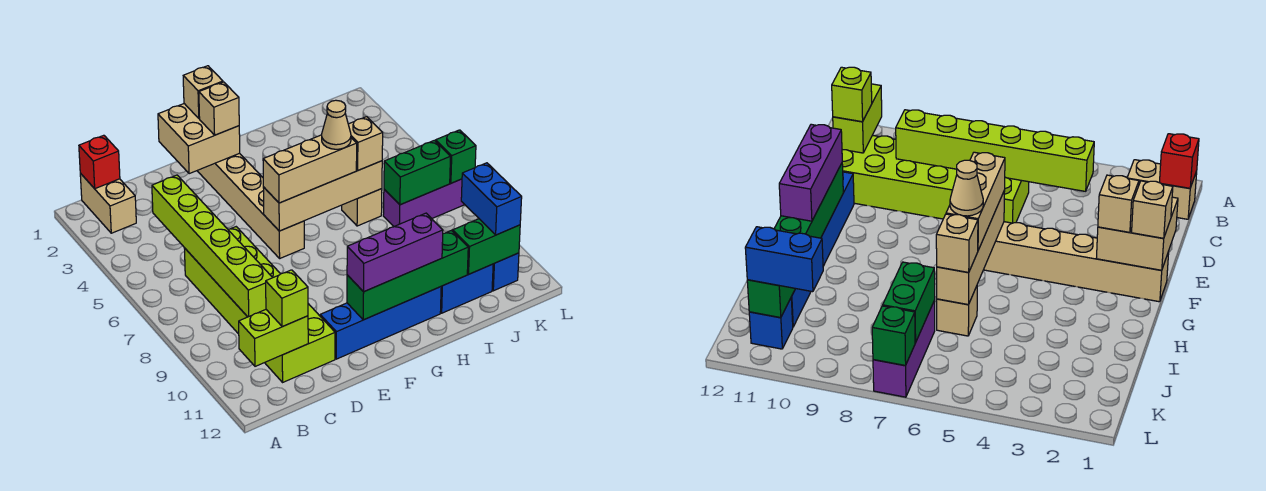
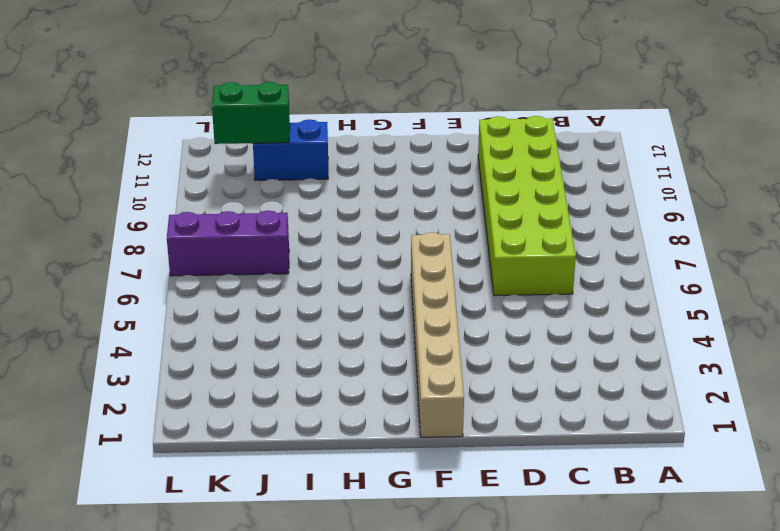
none -> tan 1x2 brick [80,173,136,233]
none -> blue 1x4 brick [320,287,441,359]
none -> tan 1x1 brick [342,189,382,226]

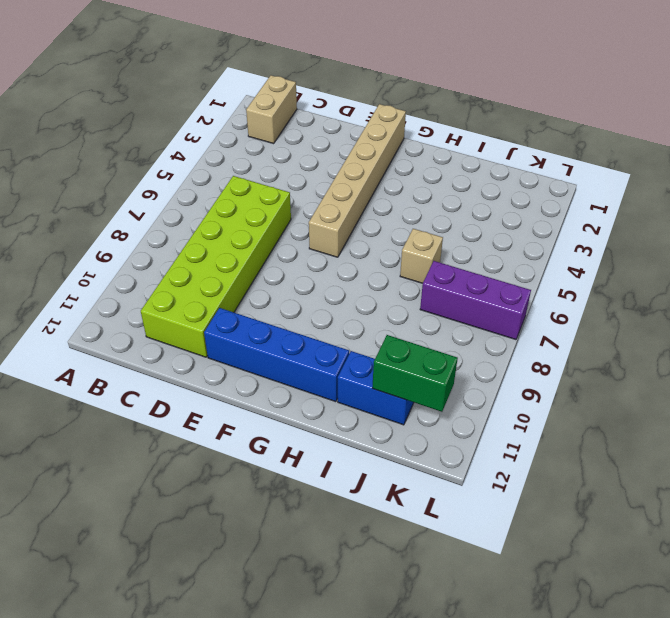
none -> blue 1x1 brick [492,253,519,291]
none -> red 1x1 brick [79,135,120,189]
none -> lime 1x2 brick [239,310,308,366]

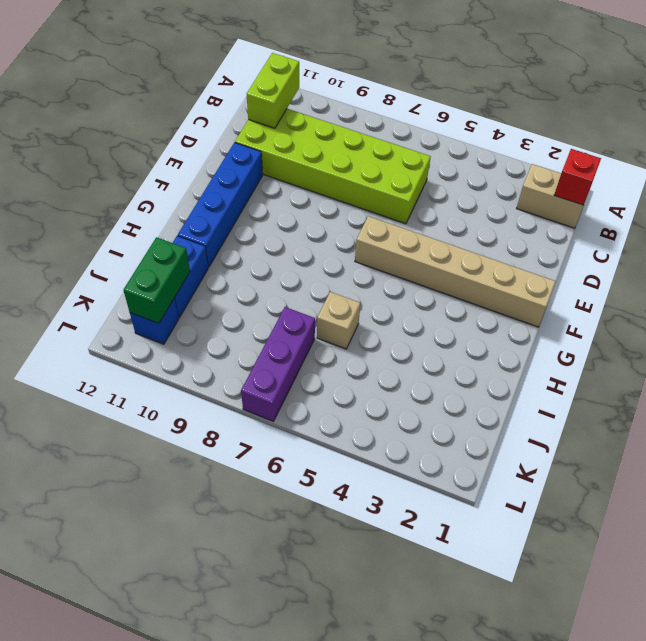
none -> lime 1x6 brick [152,175,273,317]
none -> tan 2x2 brick [158,104,240,174]
none -> tan 1x4 brick [263,161,382,231]

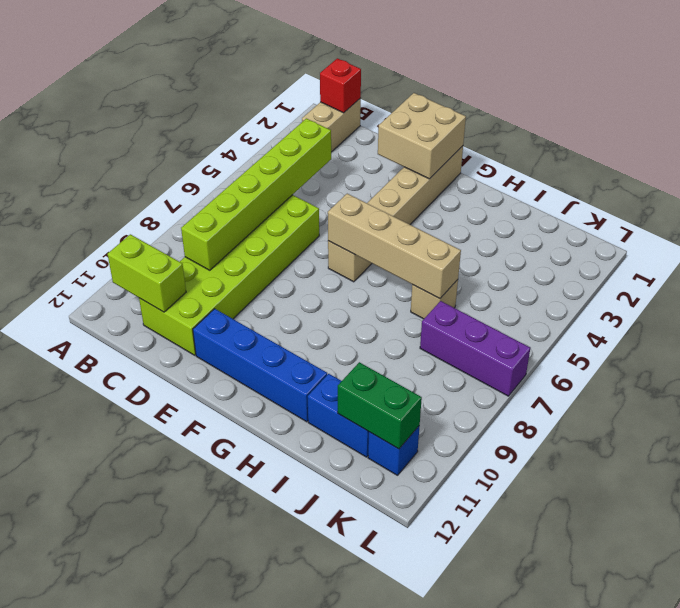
none -> green 1x4 brick [347,230,468,320]
none -> green 1x2 brick [384,140,451,205]
none -> green 1x1 brick [436,130,476,183]

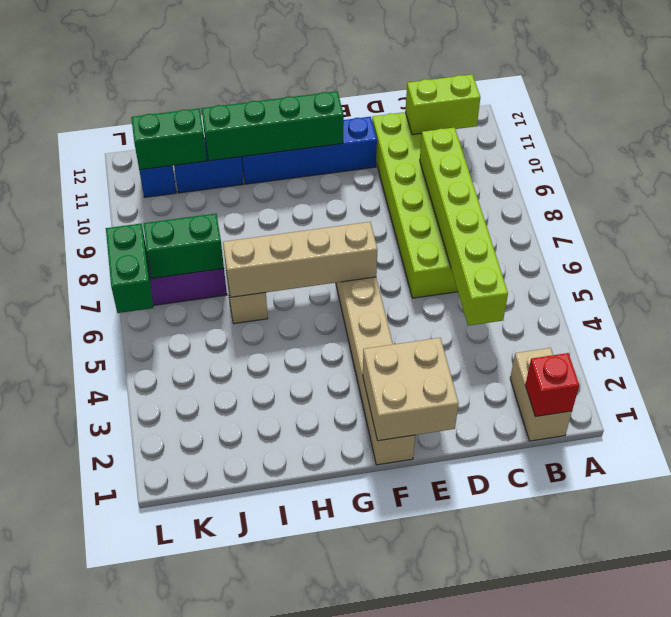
green 1x2 brick [106,224,153,313] -> green 1x1 brick [436,130,476,183]
none -> lime 1x1 brick [266,270,308,327]
none -> tan 1x1 brick [183,66,223,119]
none -> tan 1x1 brick [199,82,239,135]

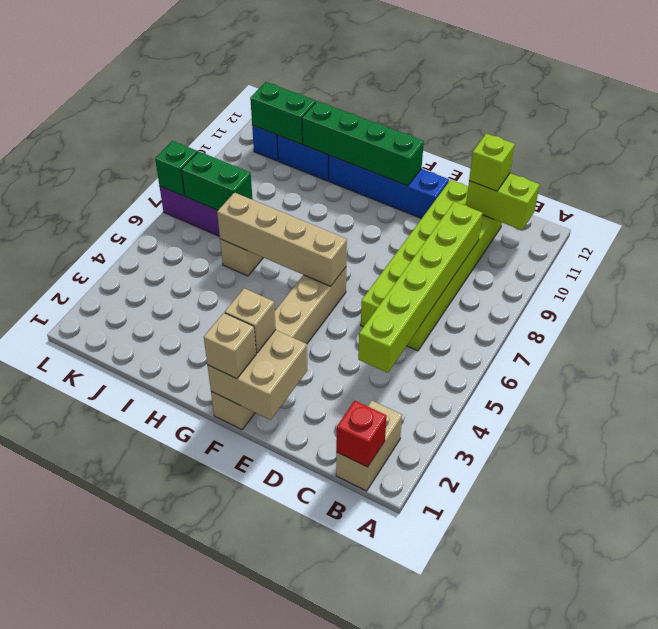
none -> tan 1x3 brick [263,135,357,203]
none -> purple 1x3 brick [347,213,443,292]
none -> tan 1x1 brick [348,117,383,170]

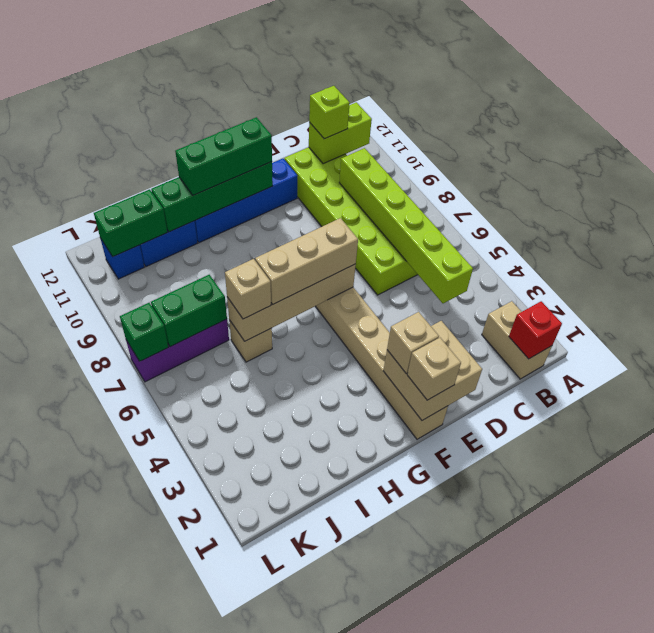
green 1x3 brick [175,117,272,195] -> purple 1x3 brick [347,213,443,292]
none -> blue 1x2 brick [461,163,522,235]
none -> tan 1x1 cone [322,100,351,149]

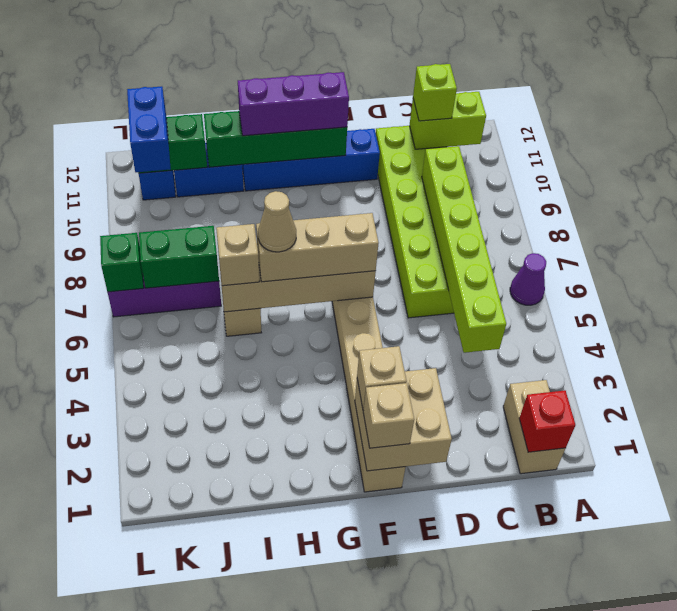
purple 1x1 cone [510,253,546,305] -> none

